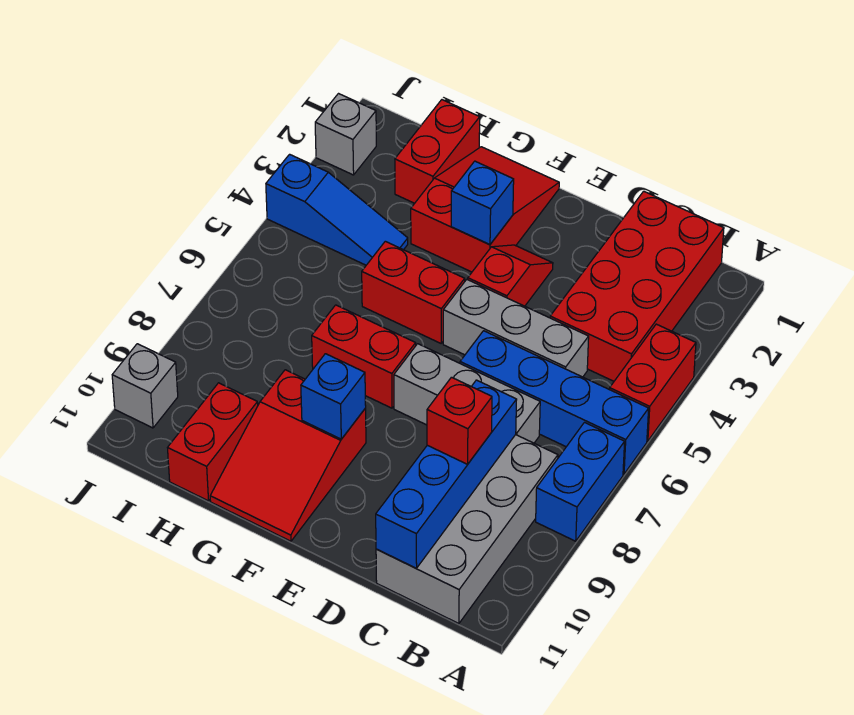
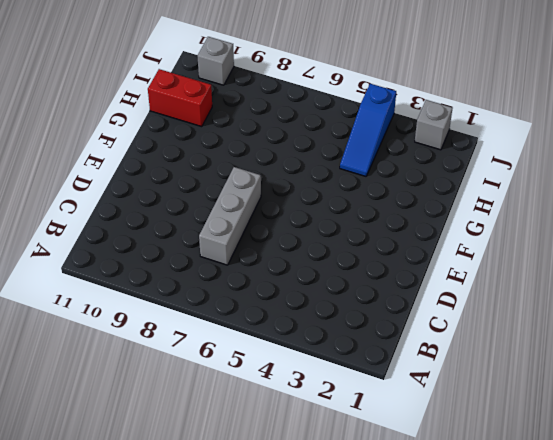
none -> red 1x2 brick [610,324,696,441]
none -> blue 1x4 brick [460,331,649,474]
none -> blue 1x2 brick [536,422,625,541]

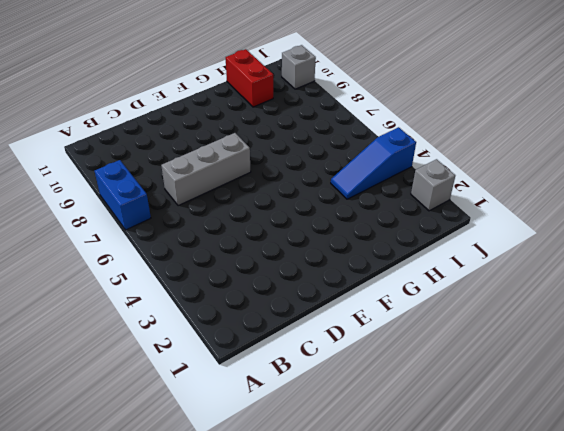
none -> red 1x2 brick [610,324,696,441]
none -> blue 1x4 brick [460,331,649,474]
none -> red 2x4 brick [550,191,724,381]

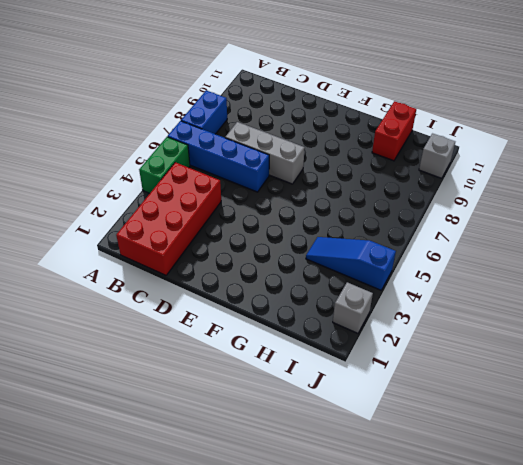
green 1x2 brick [139,137,190,193] -> red 1x2 brick [610,324,696,441]
none -> grey 2x4 brick [376,435,558,624]
none -> grey 1x3 brick [443,279,589,377]
none -> red 1x2 slope [468,245,553,306]

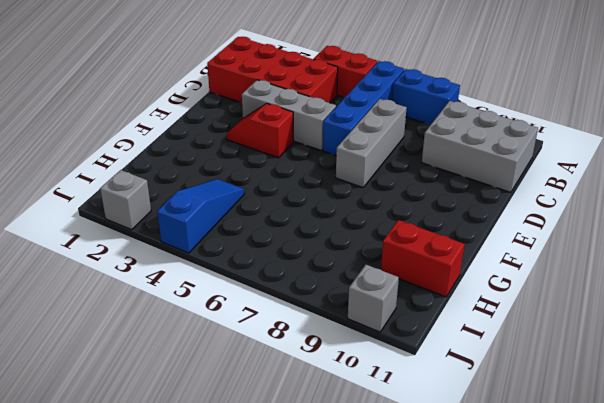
grey 2x3 brick [422,101,538,192] -> grey 2x4 brick [376,435,558,624]
grey 1x3 brick [242,80,336,150] -> grey 1x3 brick turned to [443,279,589,377]
none -> red 2x3 slope [411,147,559,272]
none -> red 1x2 brick [362,241,465,343]
none -> red 1x2 brick [312,305,416,408]

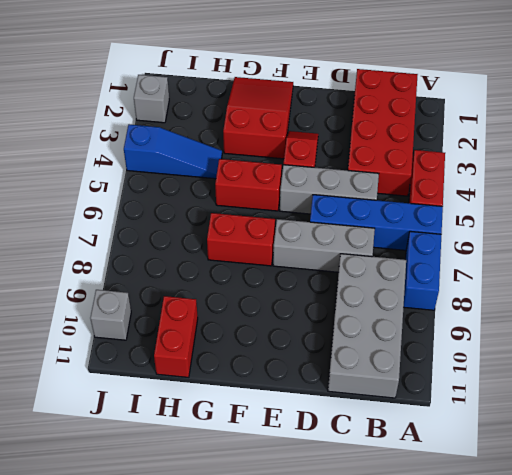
none -> red 2x3 slope [210,370,366,541]
none -> red 1x2 brick [395,100,480,203]
none -> blue 1x4 brick [376,380,517,568]

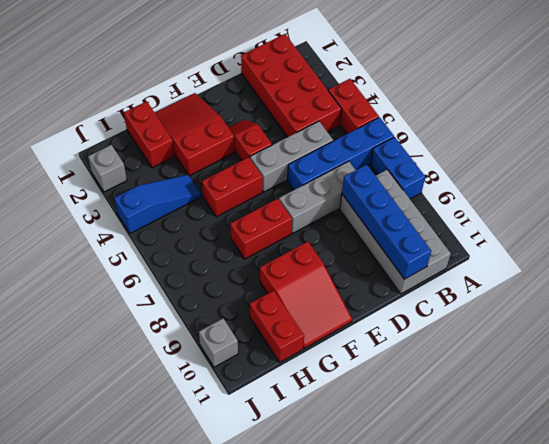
none -> blue 1x1 brick [451,161,514,245]
none -> blue 1x1 brick [301,354,366,439]
none -> red 1x1 brick [427,377,492,464]

